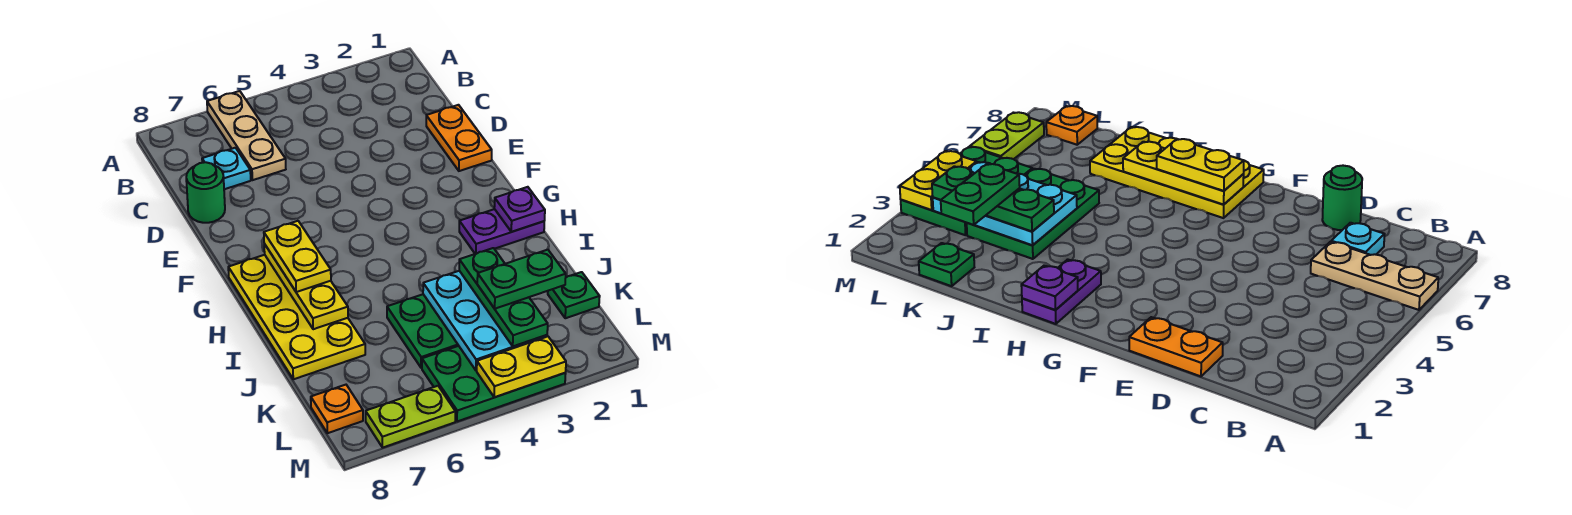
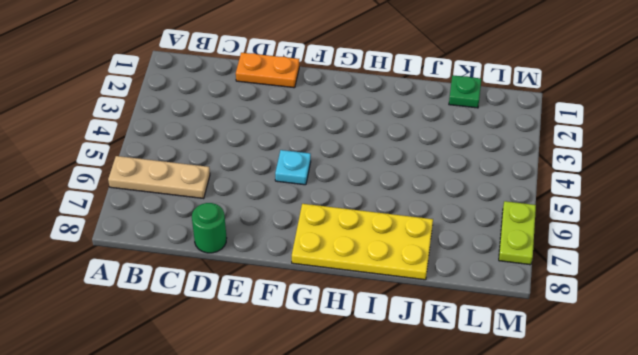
cyan 1x1 plate [275,150,311,185] -> cyan 1x1 plate moved to [202,148,251,189]
none -> purple 1x2 plate [459,209,544,254]
none -> green 2x3 plate [387,294,459,368]
none -> green 2x3 plate [422,346,566,422]

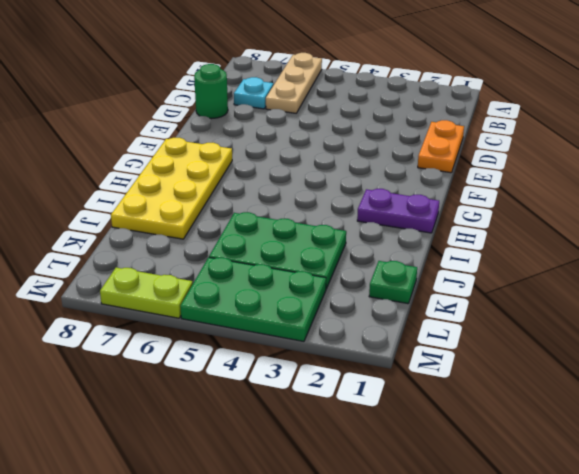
none -> orange 1x1 plate [311,385,363,433]
none -> yellow 1x3 plate [264,244,348,329]
none -> purple 1x1 plate [494,187,545,232]

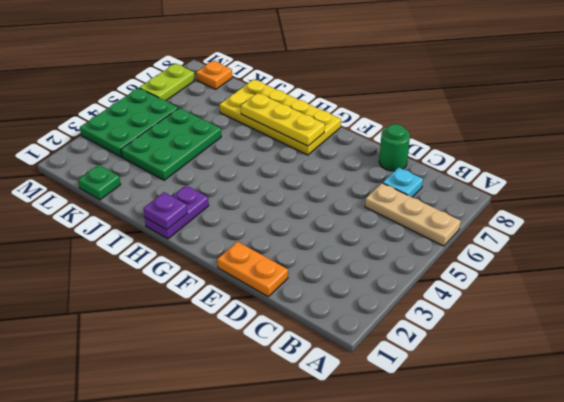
none -> cyan 2x3 plate [423,271,547,370]
none -> yellow 1x2 plate [477,336,566,397]
none -> yellow 1x2 plate [264,221,331,292]

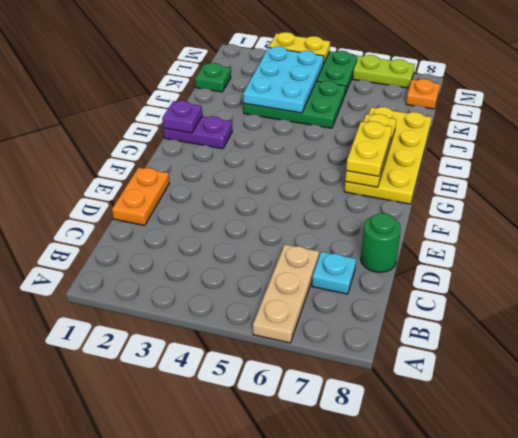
none -> green 1x3 plate [459,248,548,346]
none -> green 1x2 plate [477,250,566,309]

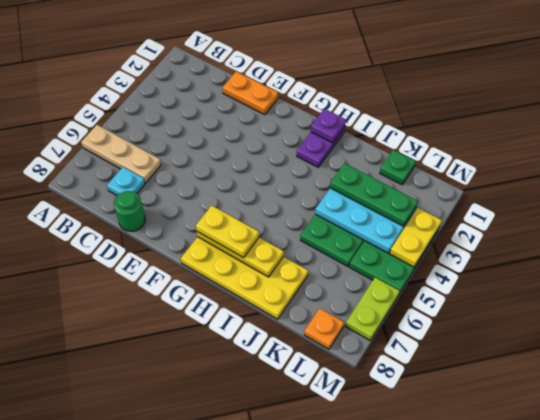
none -> green 1x2 plate [477,250,566,309]

